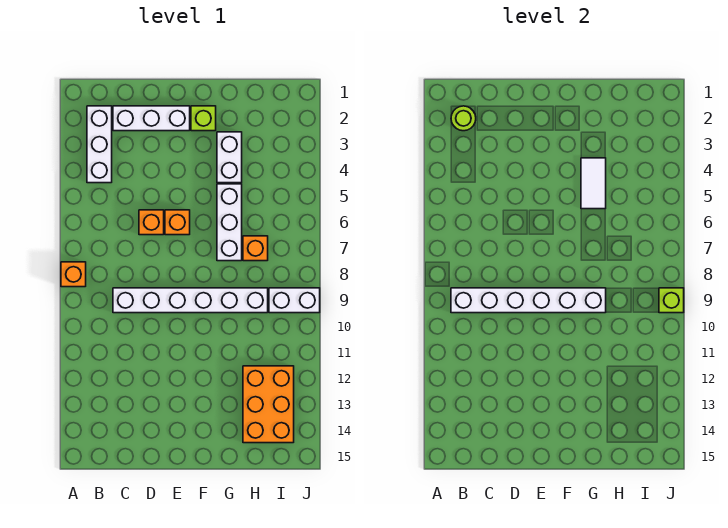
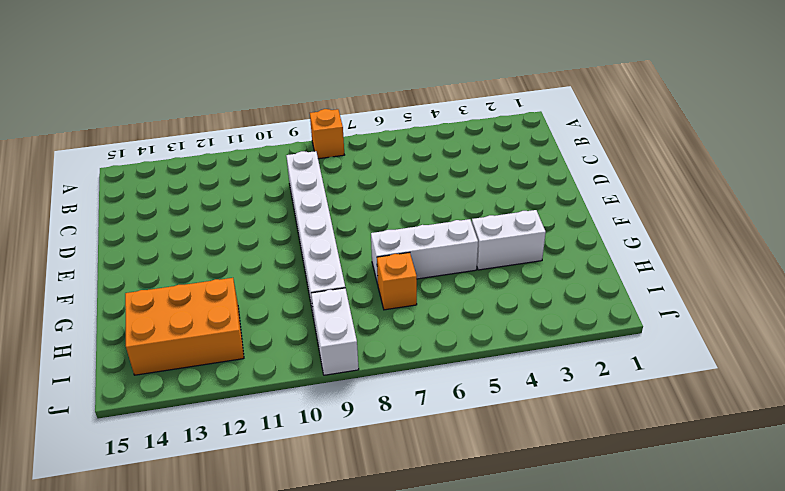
none -> white 1x3 brick [87,106,112,183]
none -> white 1x3 brick [113,106,190,131]
none -> orange 1x1 brick [139,210,164,235]

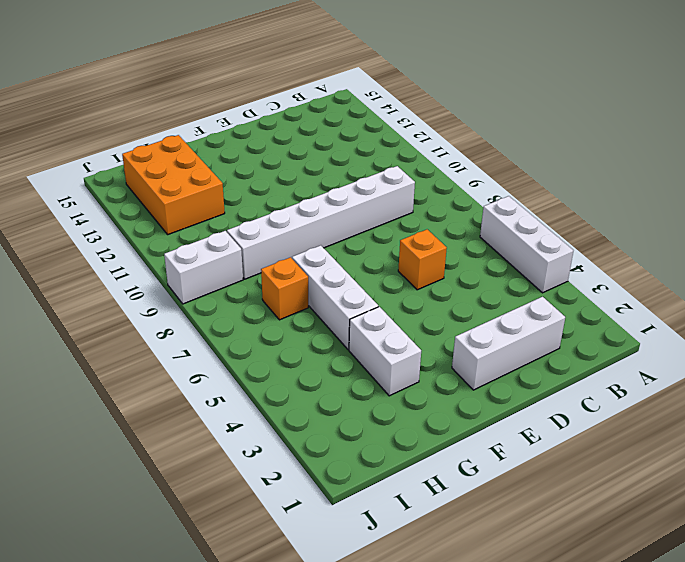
white 1x3 brick [480,196,573,293] -> white 1x3 brick moved to [87,106,112,183]
none -> orange 1x1 brick [61,262,86,287]
none -> orange 1x1 brick [165,210,190,235]
none -> lime 1x1 brick [191,106,216,131]

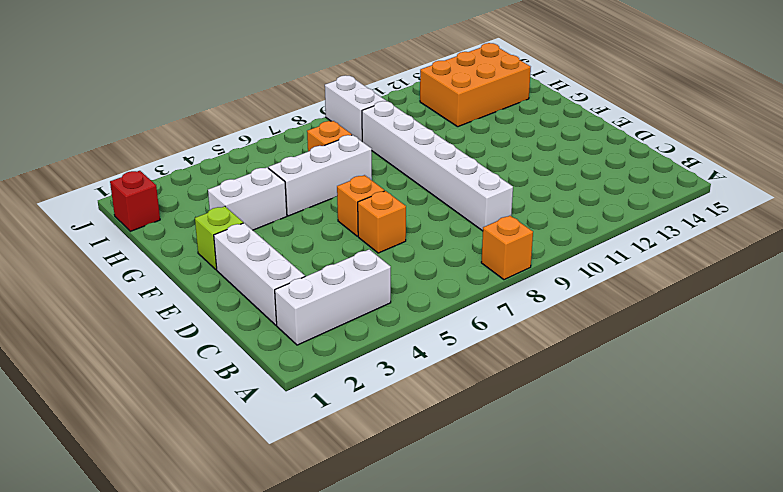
red 1x1 brick [110,171,160,231] -> none
none -> lime 1x1 round brick [451,106,476,131]
none -> white 1x6 brick [451,288,606,313]
none -> white 1x2 tile [581,158,606,209]

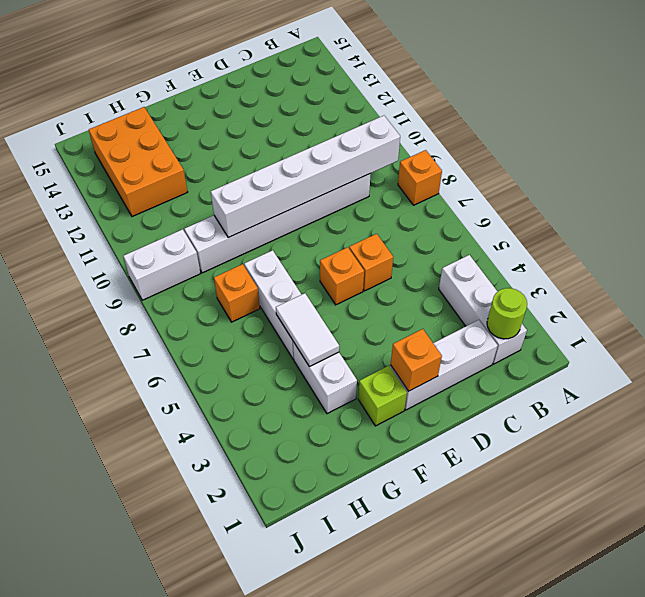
orange 1x1 brick [391,329,442,391] -> none
none -> lime 1x1 brick [659,288,684,313]

